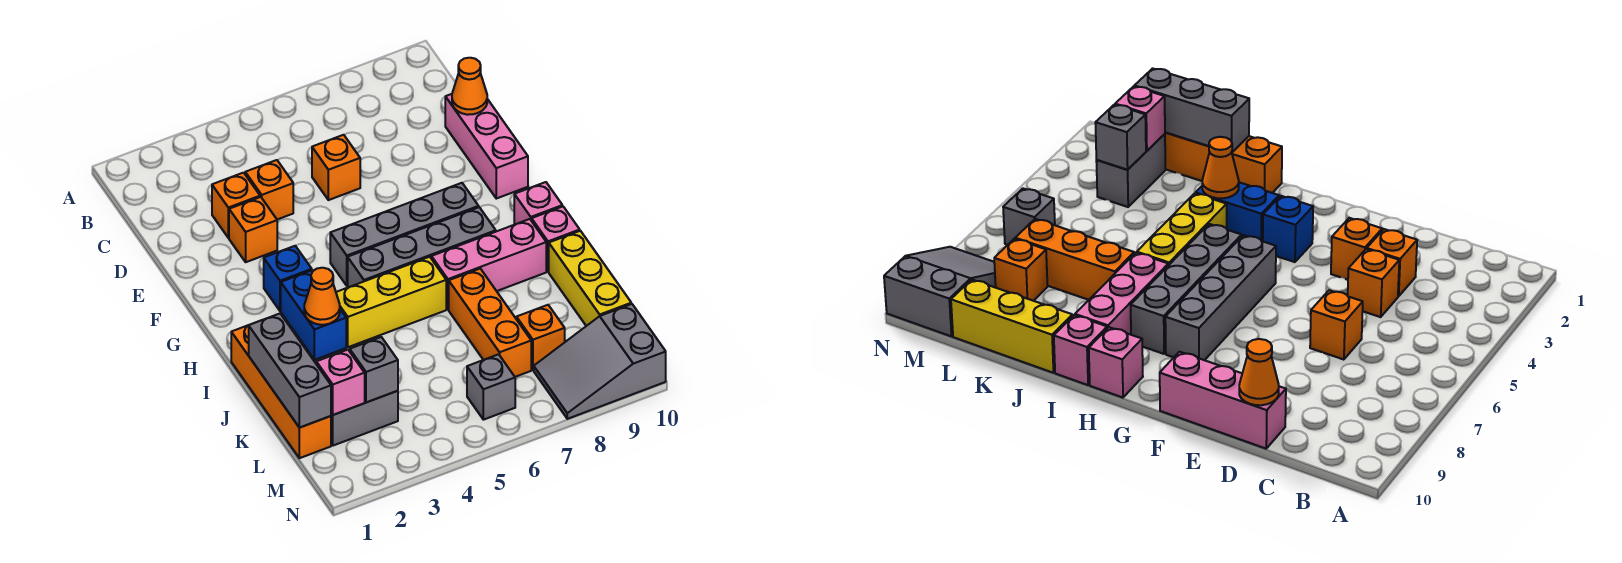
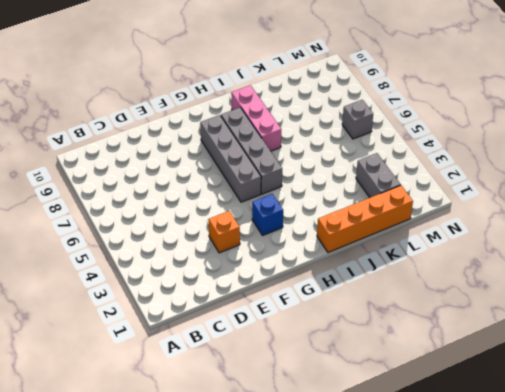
none -> orange 1x1 brick [212,173,260,238]
none -> orange 1x1 brick [245,160,293,220]
none -> orange 1x1 brick [312,135,360,200]

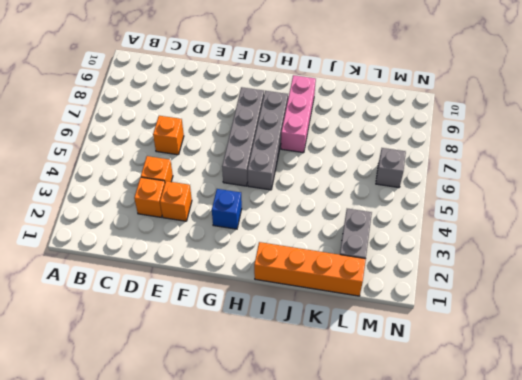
none -> pink 1x3 brick [445,94,528,199]
none -> blue 1x2 brick [281,270,346,360]
none -> pink 1x1 brick [514,182,562,224]

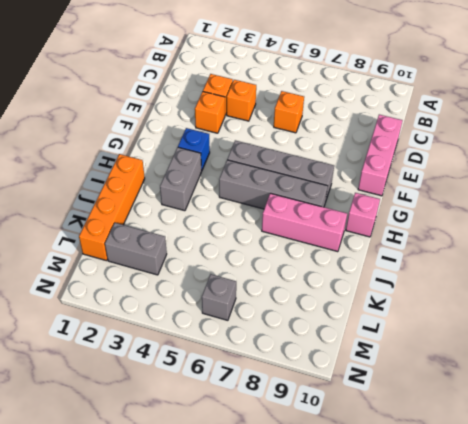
grey 1x2 brick [160,147,202,211] -> blue 1x2 brick [281,270,346,360]
none -> yellow 1x3 brick [336,257,446,347]
none -> pink 1x1 brick [532,206,580,272]
none -> orange 1x3 brick [449,269,531,377]

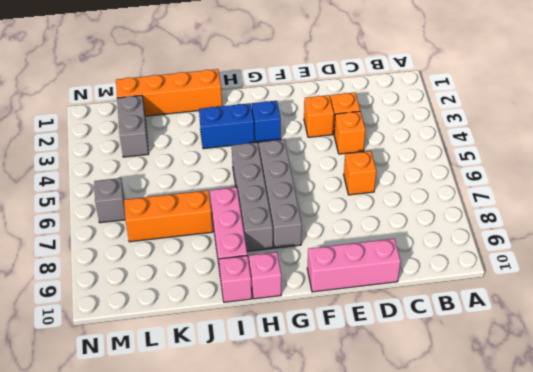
none -> yellow 1x3 brick [336,257,446,347]
none -> yellow 1x3 brick [549,231,631,326]
none -> orange 1x1 brick [517,305,565,370]

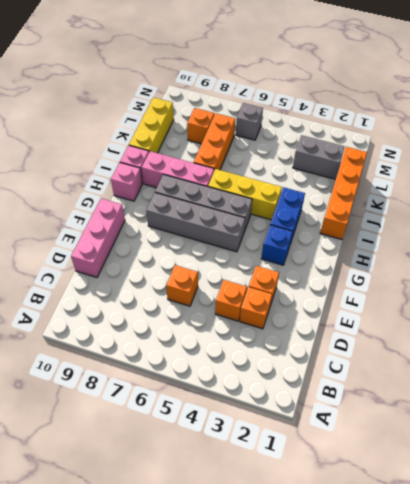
none -> grey 2x3 slope [534,304,666,419]
none -> orange 1x1 cone [452,58,487,115]
none -> orange 1x1 cone [304,268,340,325]

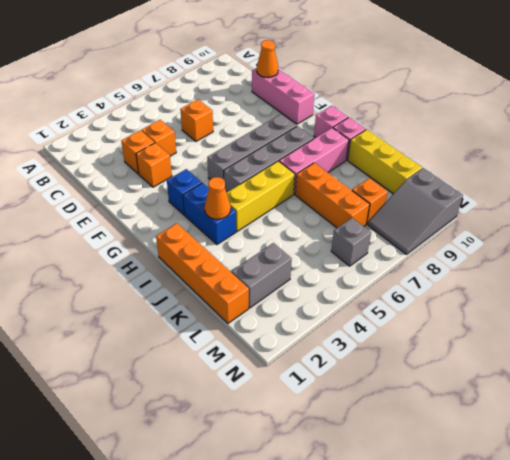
none -> grey 1x3 brick [249,314,331,428]
none -> pink 1x1 brick [316,350,365,415]
none -> grey 1x1 brick [350,337,398,402]

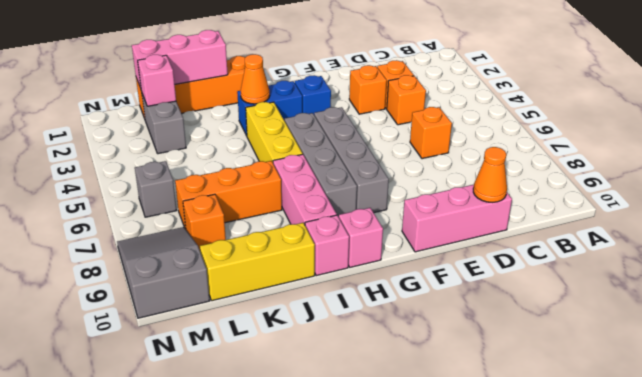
pink 1x3 brick [132,30,228,89] -> grey 1x3 brick [249,314,331,428]
none -> grey 1x1 brick [350,337,398,402]

